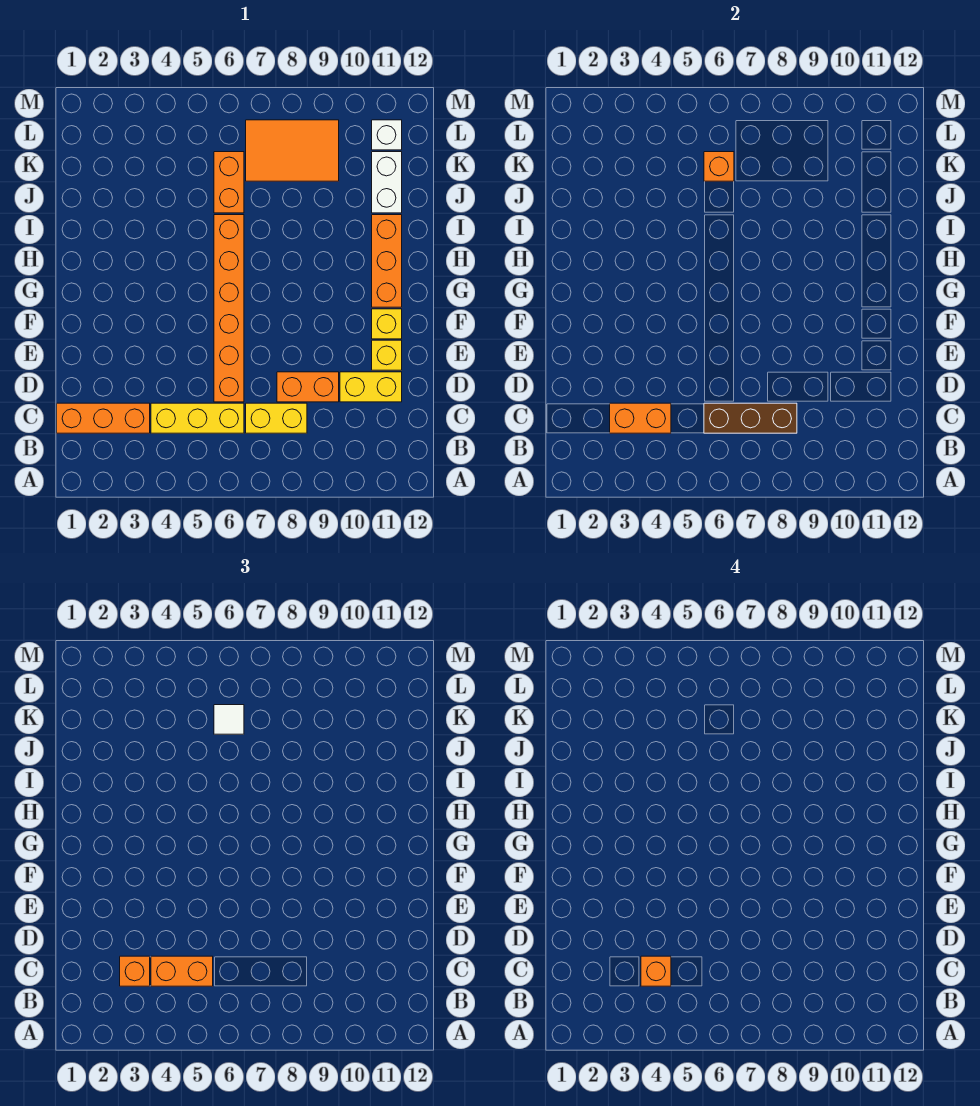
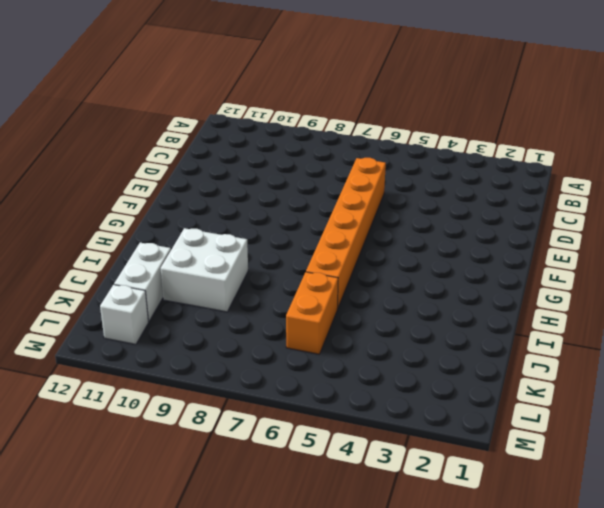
white 2x2 brick [161,228,248,312] -> none
none -> orange 1x3 brick [57,403,150,433]
none -> yellow 1x3 brick [151,403,244,433]
none -> yellow 1x2 brick [246,403,307,433]

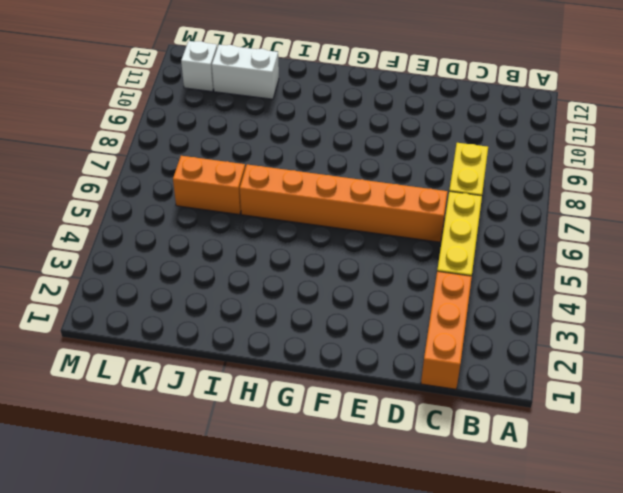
none -> orange 1x2 brick [277,372,339,402]
none -> yellow 1x2 brick [340,372,402,402]
none -> yellow 1x1 brick [372,340,402,370]

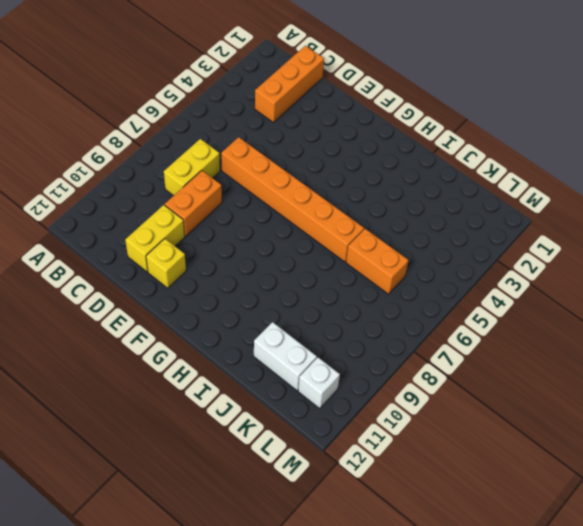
none -> yellow 1x3 brick [151,403,244,433]
none -> yellow 1x1 brick [372,309,402,339]
none -> orange 1x3 brick [372,215,402,307]

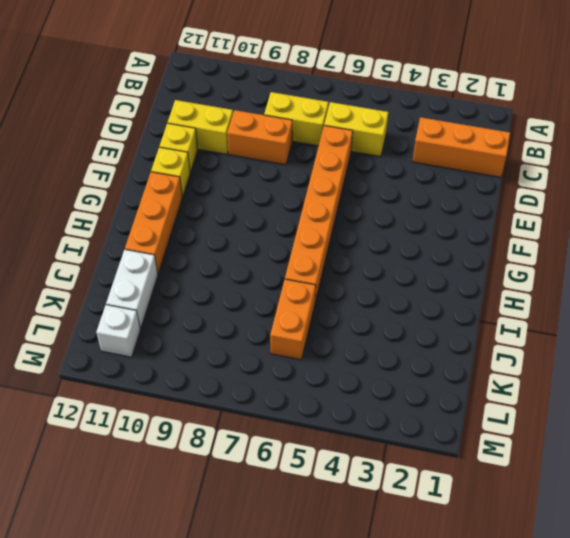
yellow 1x2 brick [324,102,388,157] -> yellow 1x3 brick [151,403,244,433]
none -> orange 2x3 tile [246,120,339,181]
none -> orange 1x2 brick [610,403,671,433]
none -> brown 1x3 brick [704,403,797,433]

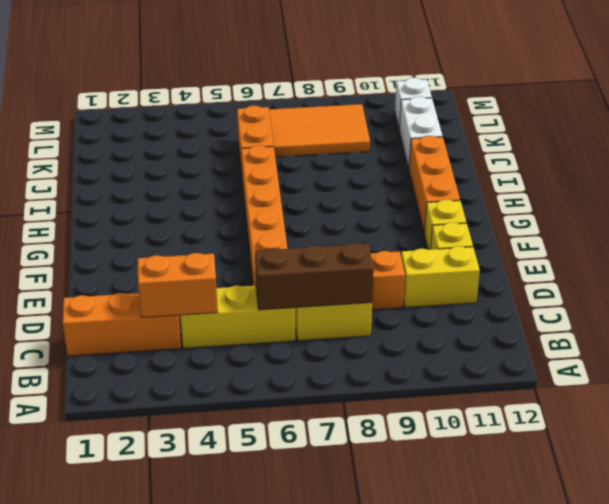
none -> orange 1x1 brick [704,152,734,181]
none -> orange 1x1 brick [120,956,150,986]
none -> orange 1x2 brick [151,956,213,986]

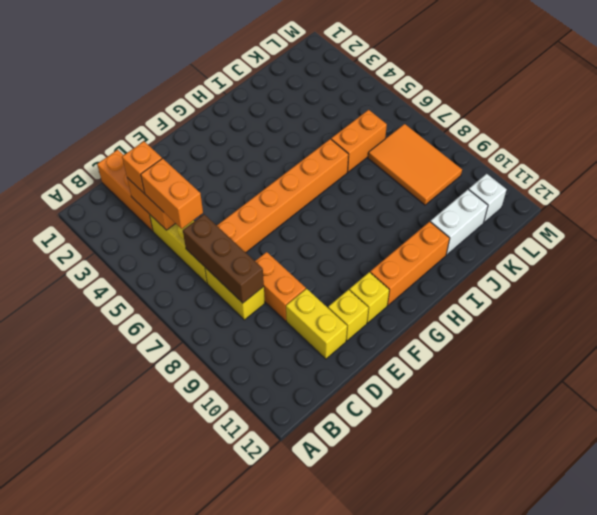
none -> orange 1x1 brick [704,152,734,181]
none -> white 1x1 tile [214,705,244,734]
none -> orange 1x1 brick [641,956,671,986]

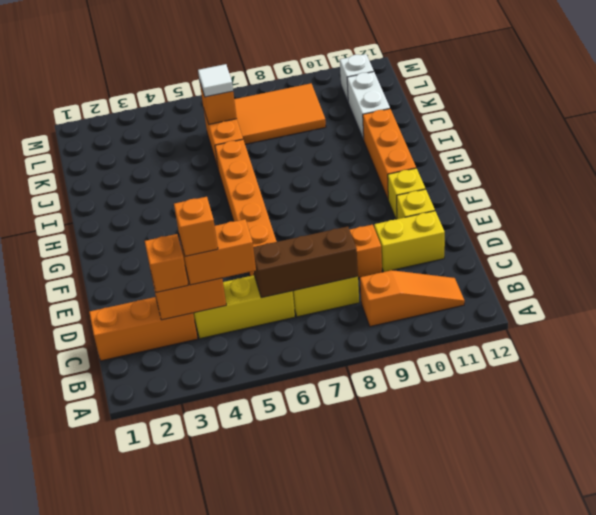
orange 1x3 slope [360,270,465,327] -> none

